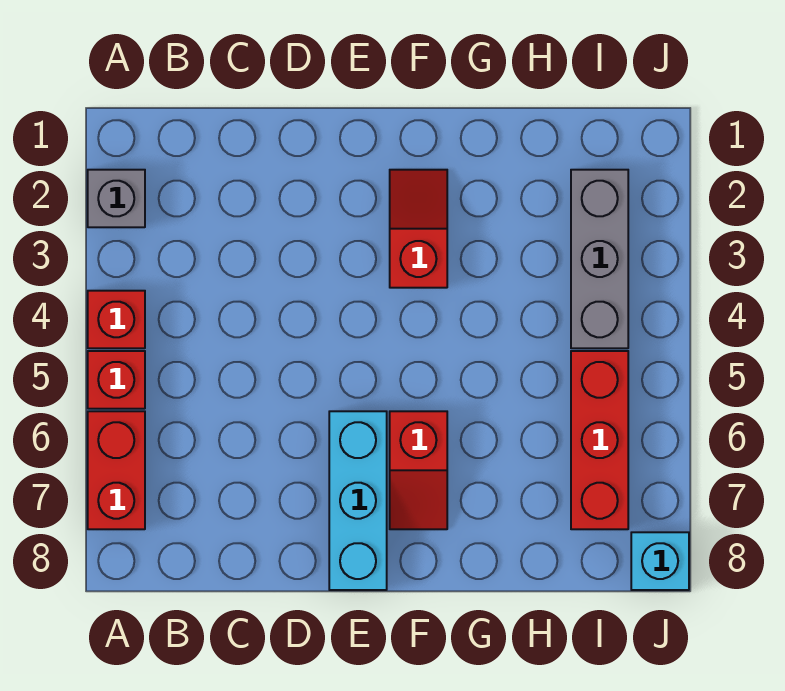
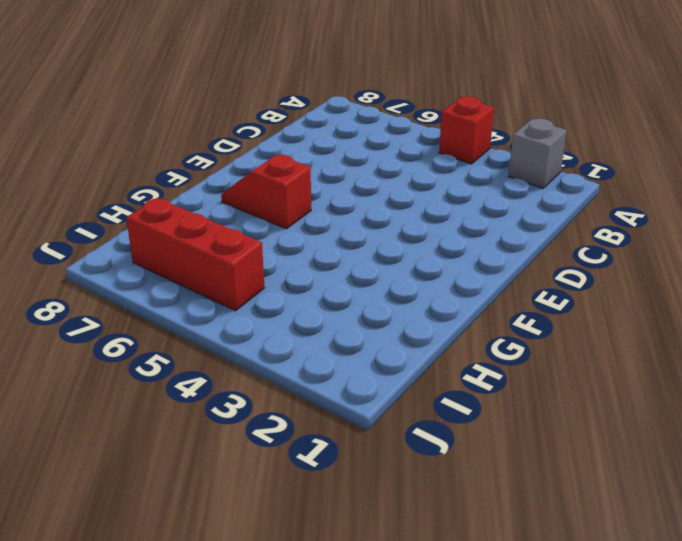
none -> red 1x1 brick [88,351,145,409]
none -> red 1x2 brick [88,411,145,529]

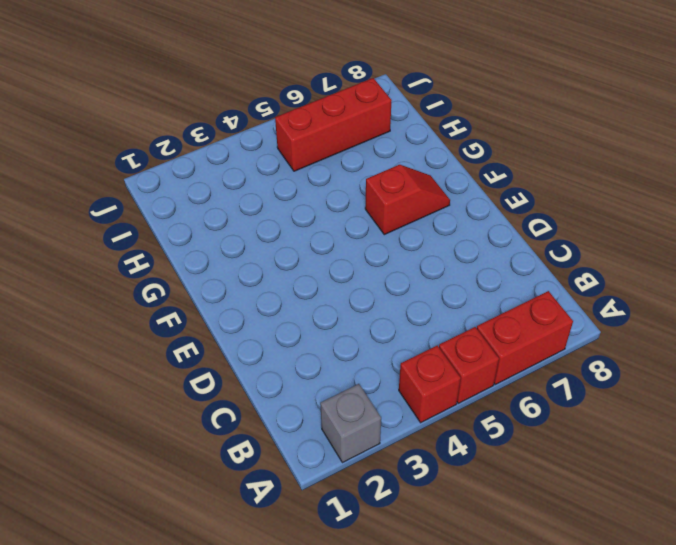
none -> cyan 1x3 brick [329,411,387,590]
none -> red 1x2 slope [390,170,447,288]

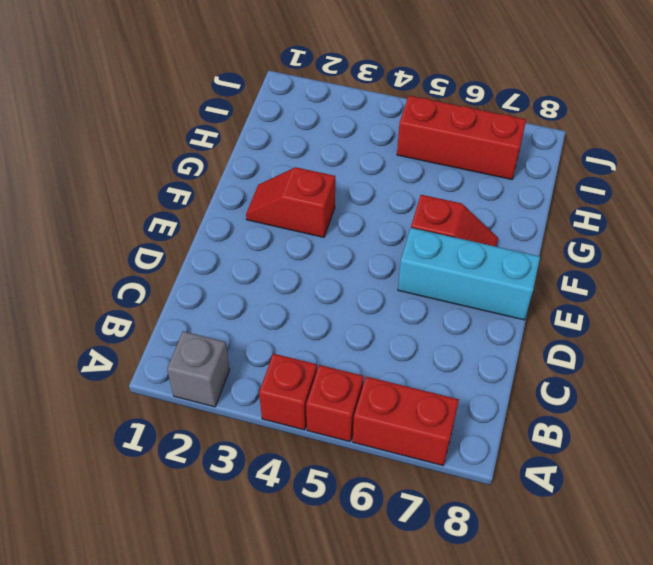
none -> grey 1x3 brick [571,170,628,348]
none -> cyan 1x1 brick [631,532,689,590]

